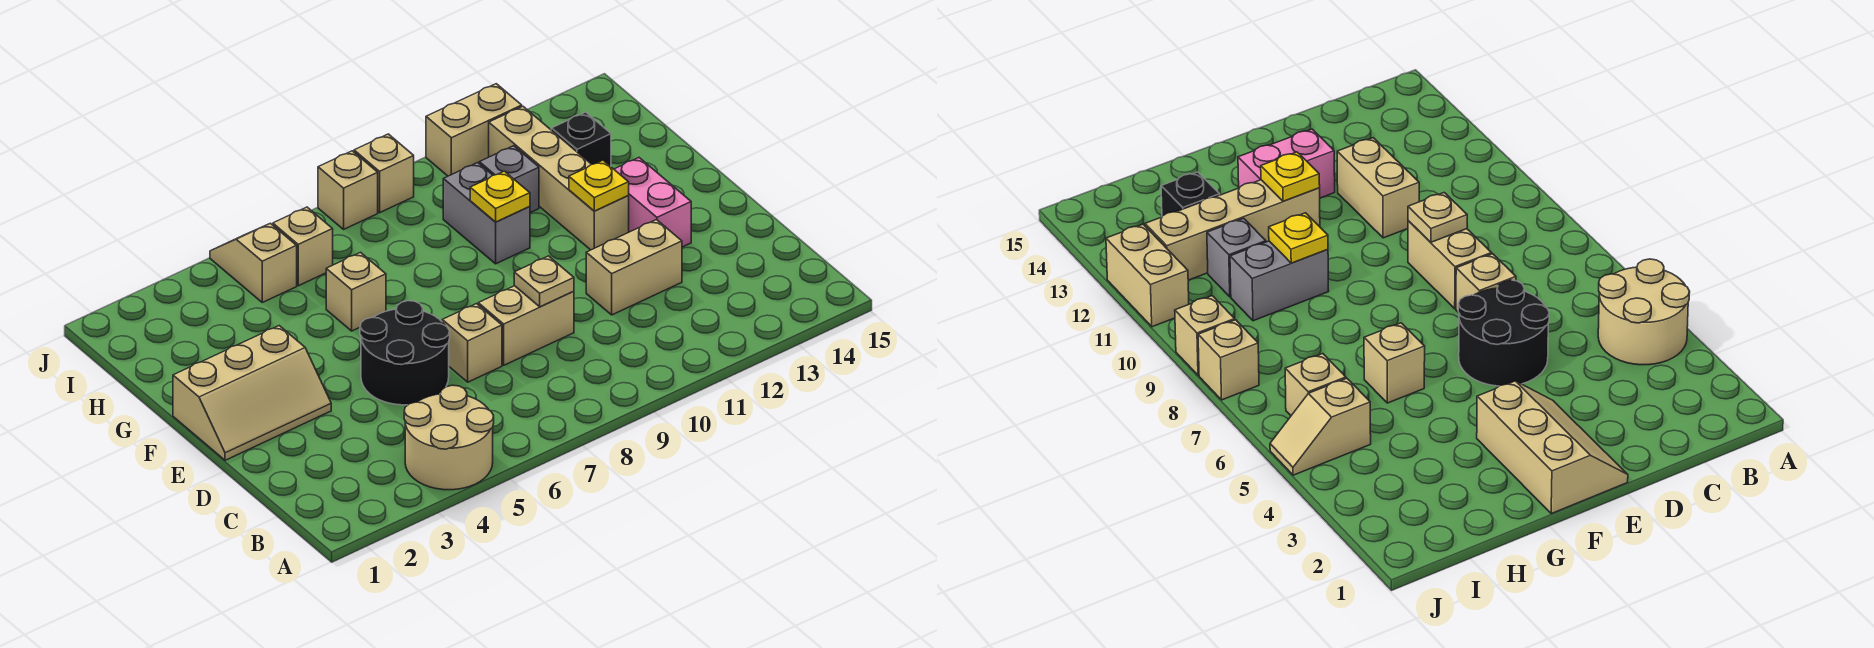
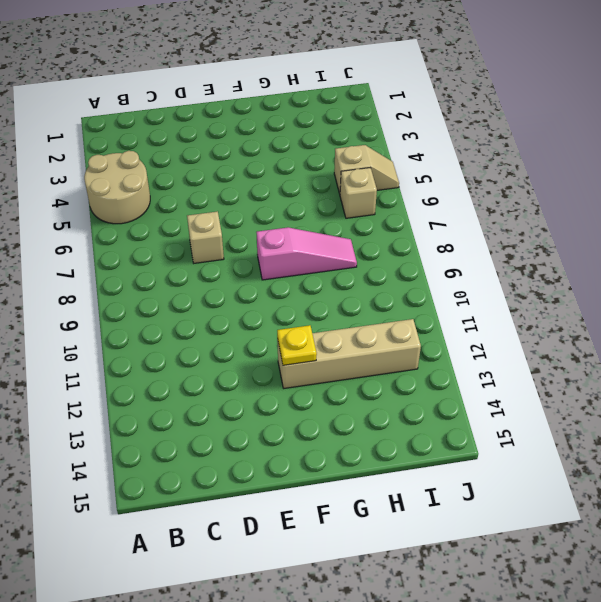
pink 1x3 slope [256,227,357,280] -> none
none -> black 2x2 round brick [360,301,450,405]
none -> tan 1x2 brick [478,286,574,365]
none -> tan 1x2 brick [586,220,682,315]

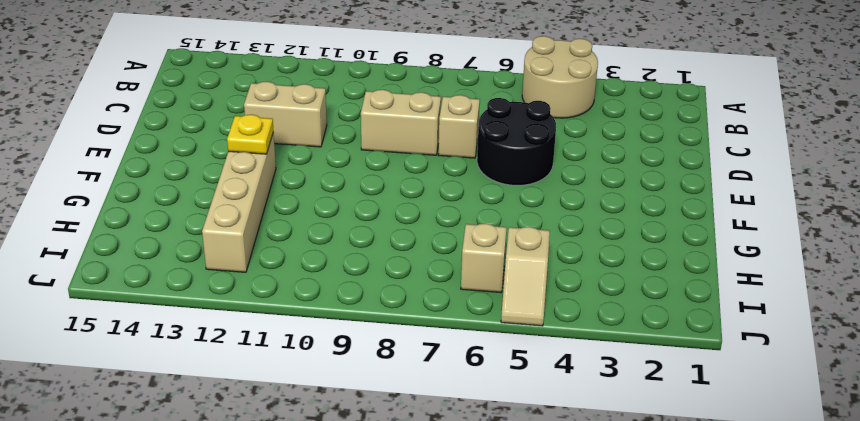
none -> tan 2x3 slope [173,326,331,460]
none -> pink 1x2 brick [614,158,691,247]
none -> tan 1x1 brick [326,252,386,331]

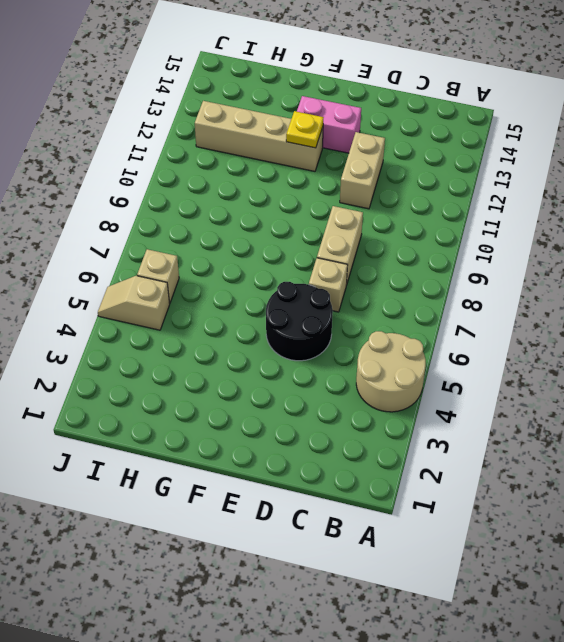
none -> tan 2x3 slope [173,326,331,460]
none -> tan 1x1 brick [326,252,386,331]
none -> grey 1x2 brick [443,163,530,264]

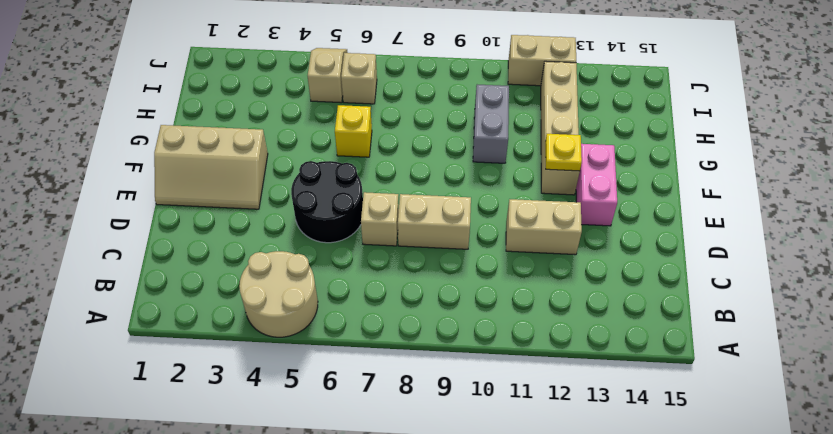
yellow 1x1 brick [335,105,372,157] -> tan 1x1 brick [326,252,386,331]
none -> grey 1x1 brick [479,146,539,213]
none -> black 1x1 brick [551,112,611,166]
none -> tan 1x1 brick [318,151,378,229]

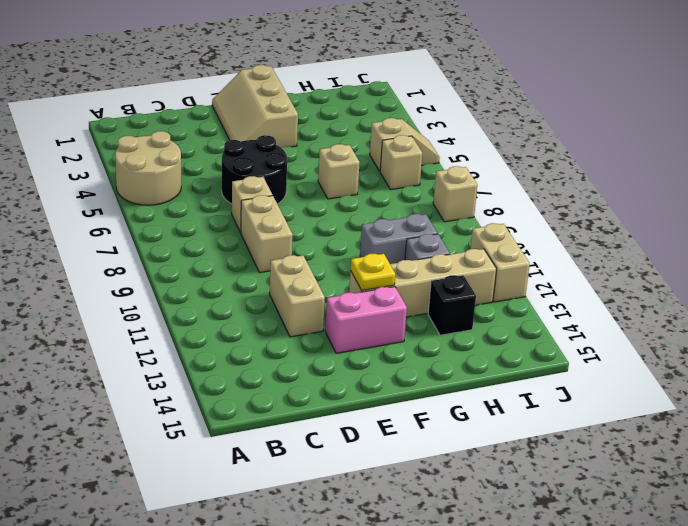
none -> tan 1x1 brick [354,134,414,213]
none -> tan 1x1 plate [514,256,574,307]
none -> yellow 1x1 plate [470,171,530,222]

